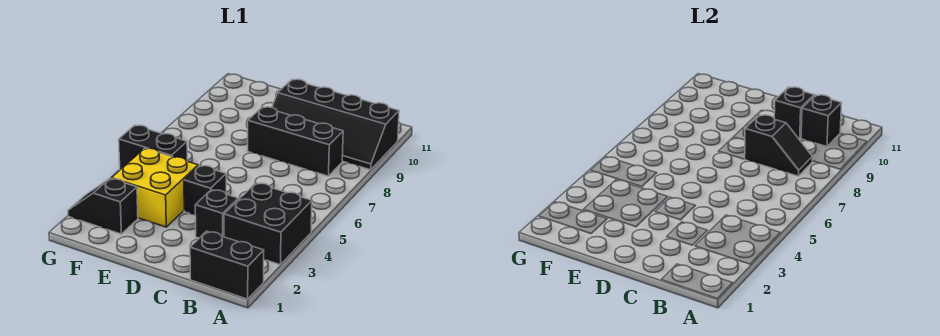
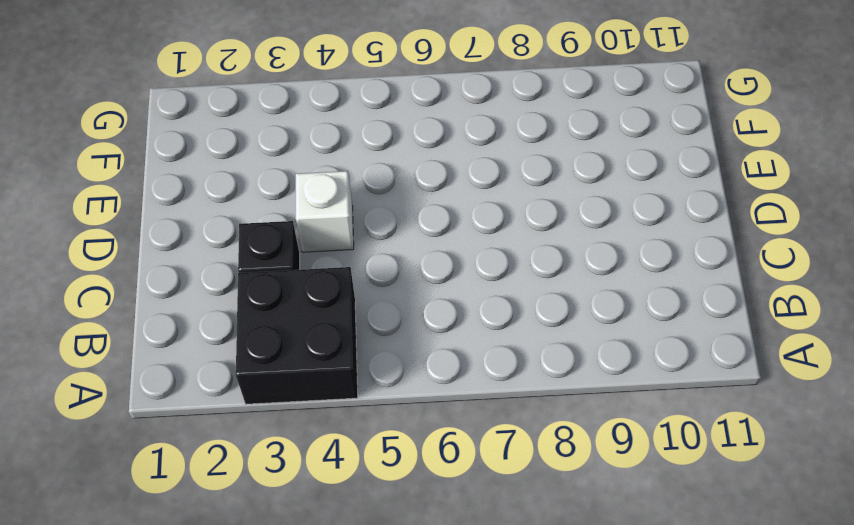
white 1x1 brick [296,171,354,252] -> black 1x1 brick [184,165,226,215]
none -> black 1x2 brick [190,231,264,299]
none -> black 2x4 slope [272,79,399,170]
none -> black 1x3 brick [248,107,343,176]

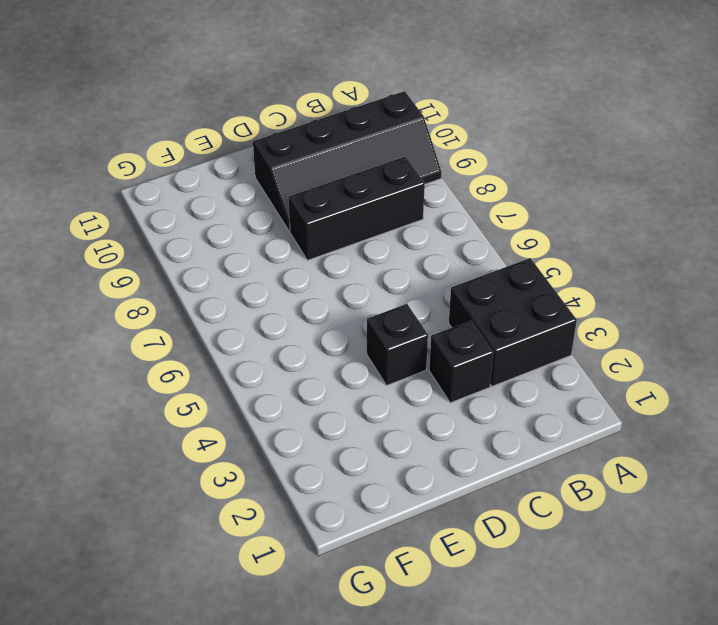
none -> black 1x2 brick [190,231,264,299]
none -> yellow 2x2 brick [112,148,198,227]
none -> black 1x2 slope [68,178,138,234]

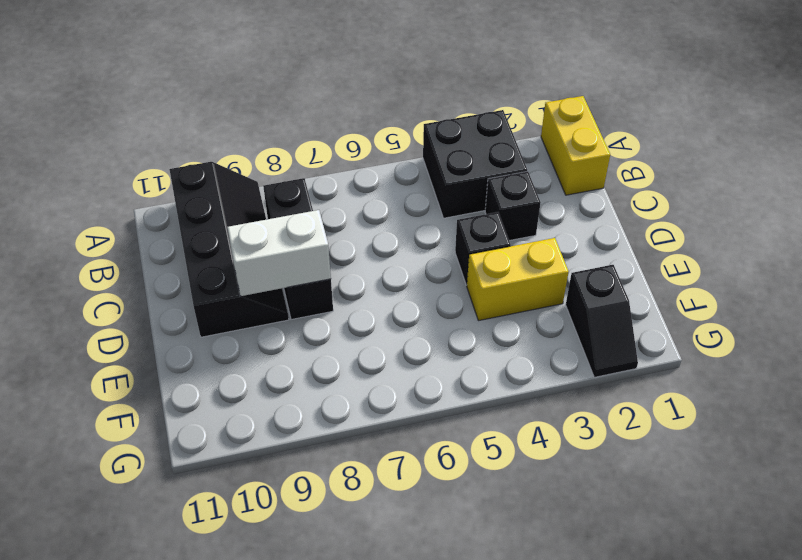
yellow 1x2 brick [541,96,610,195] -> black 1x2 brick [190,231,264,299]
white 1x2 brick [227,210,331,296] -> none
yellow 1x2 brick [467,238,569,321] -> yellow 2x2 brick [112,148,198,227]
none -> black 1x2 brick [119,125,187,170]
none -> black 1x2 slope [745,115,812,176]
none -> black 1x1 brick [801,95,842,147]

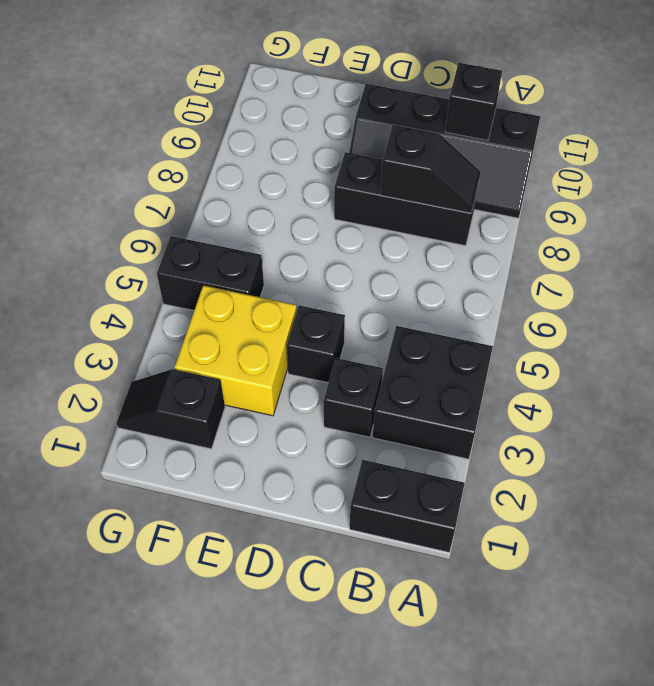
none -> black 1x1 brick [774,87,814,138]

